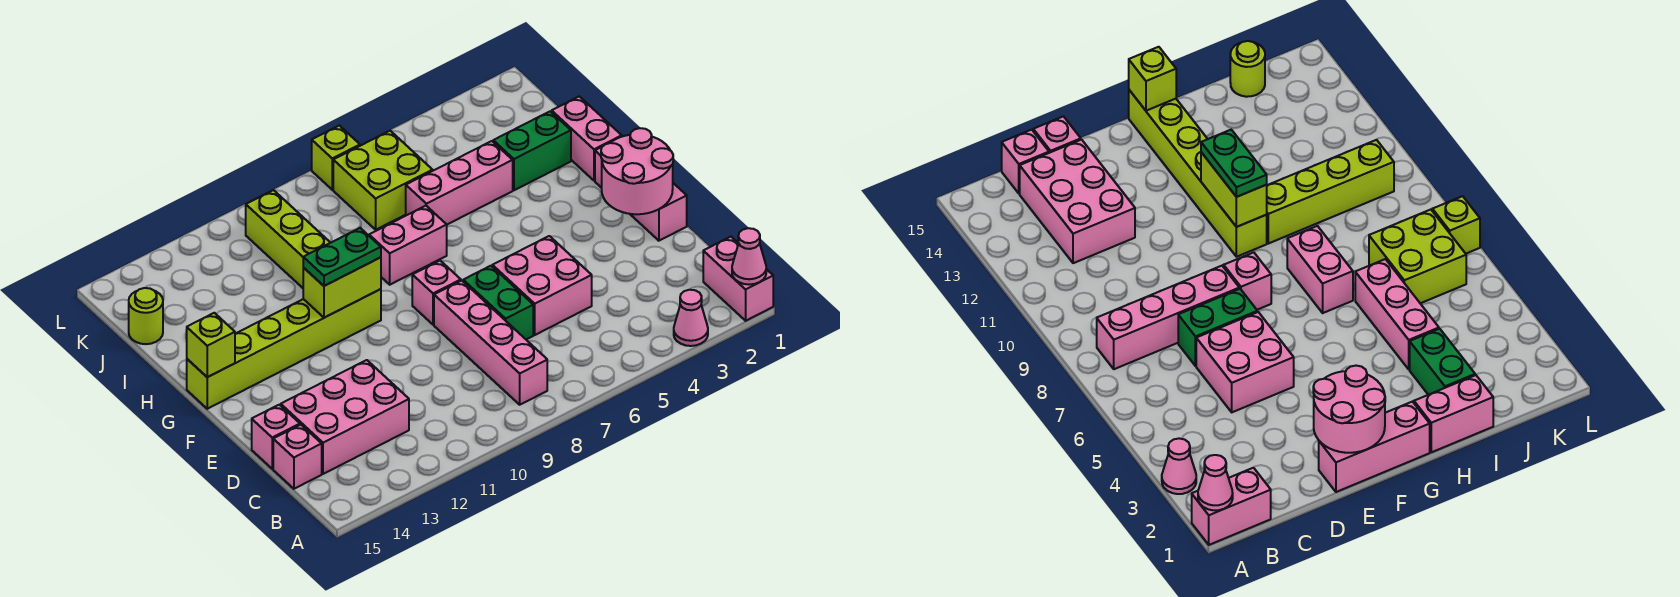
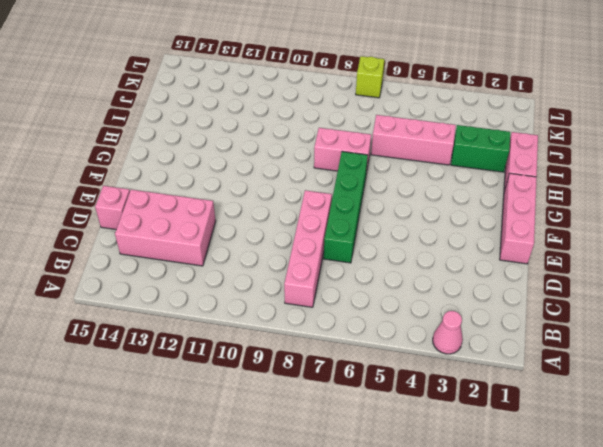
green 1x4 brick [324,151,368,263] -> green 1x2 brick [463,266,533,339]
none -> pink 1x2 brick [703,237,773,321]
none -> pink 1x1 brick [273,425,322,489]
none -> pink 2x2 brick [492,236,592,335]

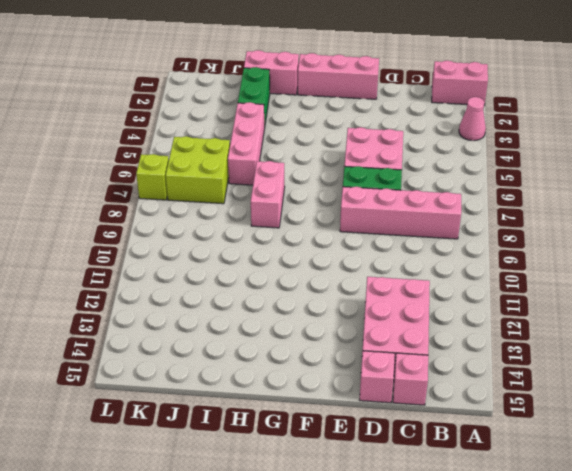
none -> pink 1x1 brick [412,261,461,325]
none -> lime 1x6 brick [187,289,381,409]
none -> lime 1x4 brick [246,190,330,288]

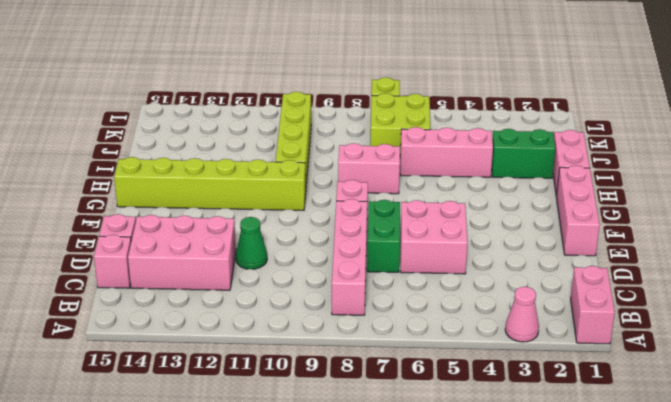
green 1x1 cone [236,217,267,269] -> none
none -> lime 1x1 round brick [129,288,163,344]
none -> pink 1x1 cone [732,228,766,285]
none -> pink 2x2 round brick [601,128,673,214]

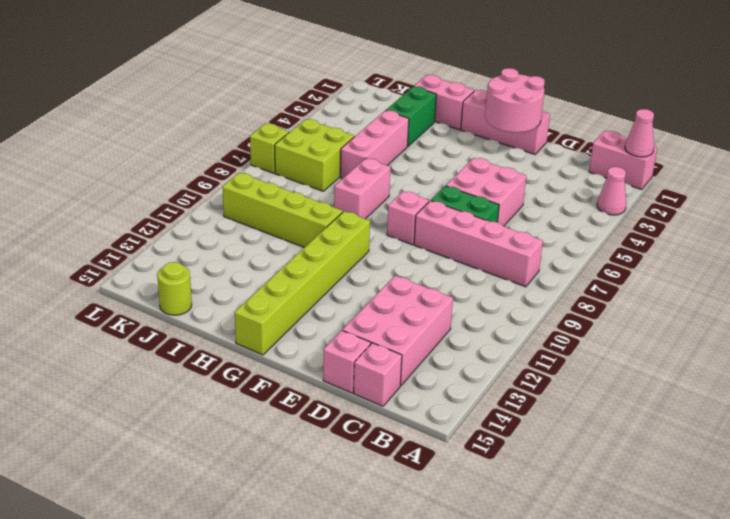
none -> lime 1x2 brick [303,257,381,318]
none -> lime 1x1 brick [187,313,235,377]
none -> green 1x2 plate [303,228,381,286]

